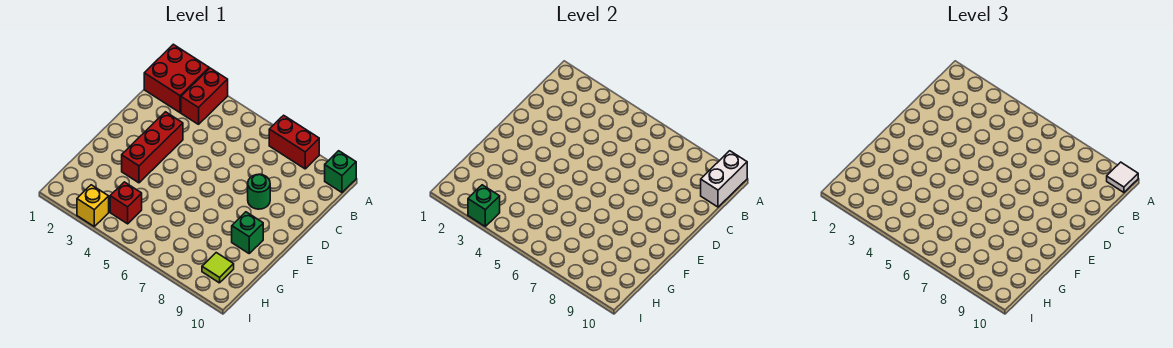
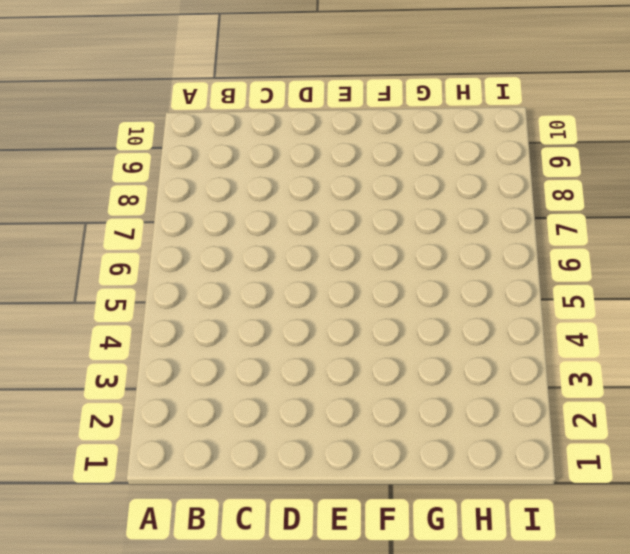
none -> red 2x2 brick [144,44,209,113]
none -> red 1x2 brick [181,68,228,124]
none -> red 1x2 brick [269,115,319,169]

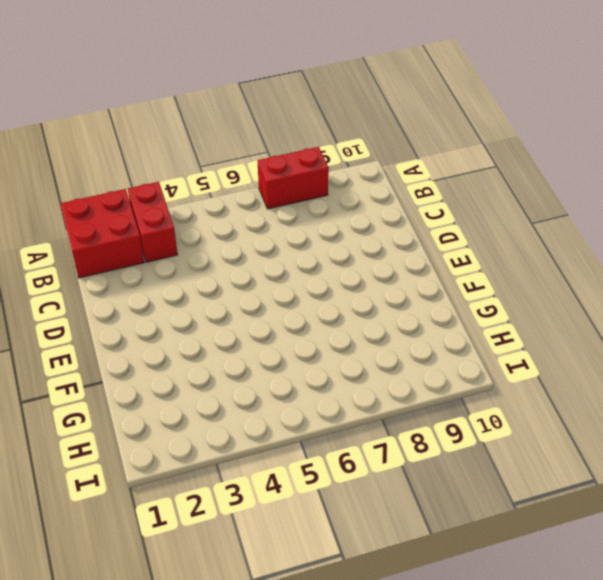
none -> green 1x1 brick [325,151,356,192]
none -> red 1x3 brick [122,112,183,183]
none -> green 1x1 round brick [248,174,270,209]

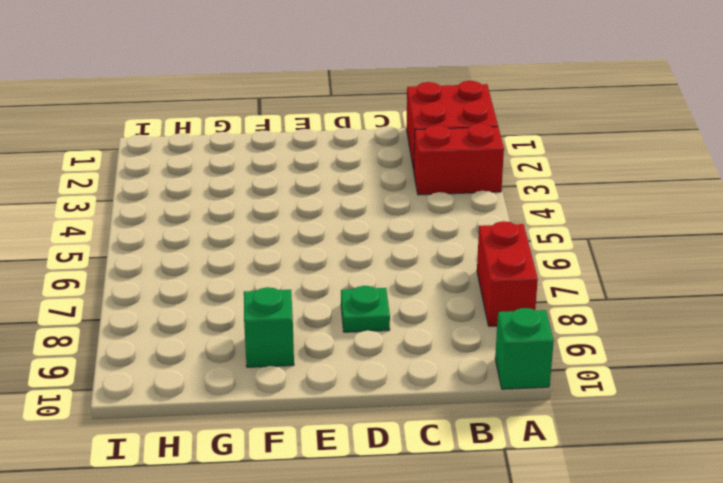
green 1x1 plate [341,286,390,332] -> green 1x1 round brick [248,174,270,209]
none -> red 1x3 brick [122,112,183,183]
none -> red 1x1 brick [110,182,142,224]
none -> lime 1x1 tile [202,253,234,283]

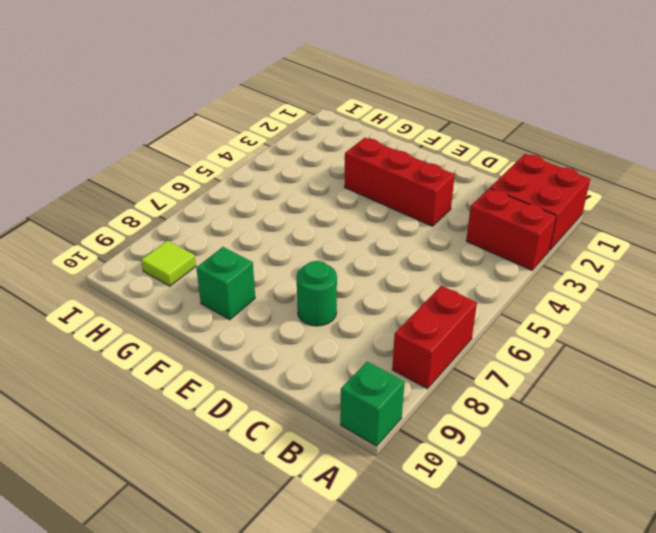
none -> red 1x1 brick [110,182,142,224]
none -> yellow 1x1 brick [77,185,109,226]
none -> white 1x2 brick [701,151,747,207]

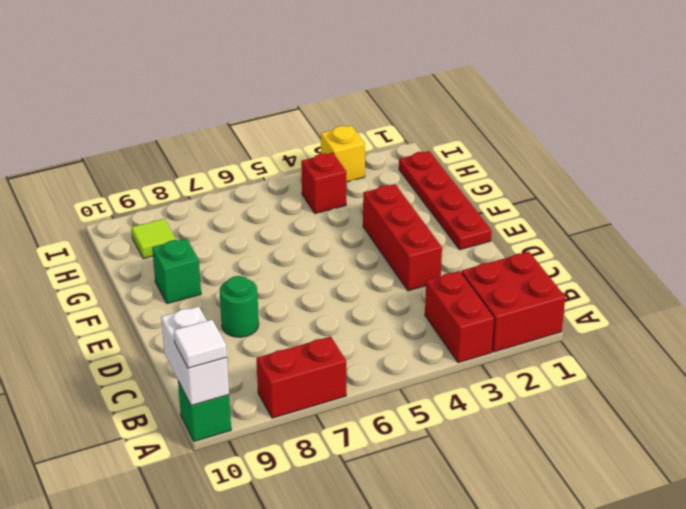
red 1x4 plate [399,151,492,250] -> none
none -> green 1x1 brick [468,185,500,226]

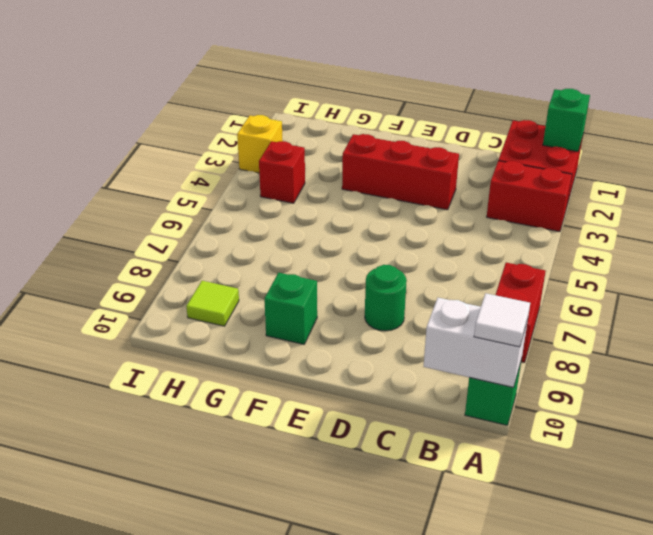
green 1x1 brick [543,89,590,151] -> green 1x1 brick moved to [468,185,500,226]

